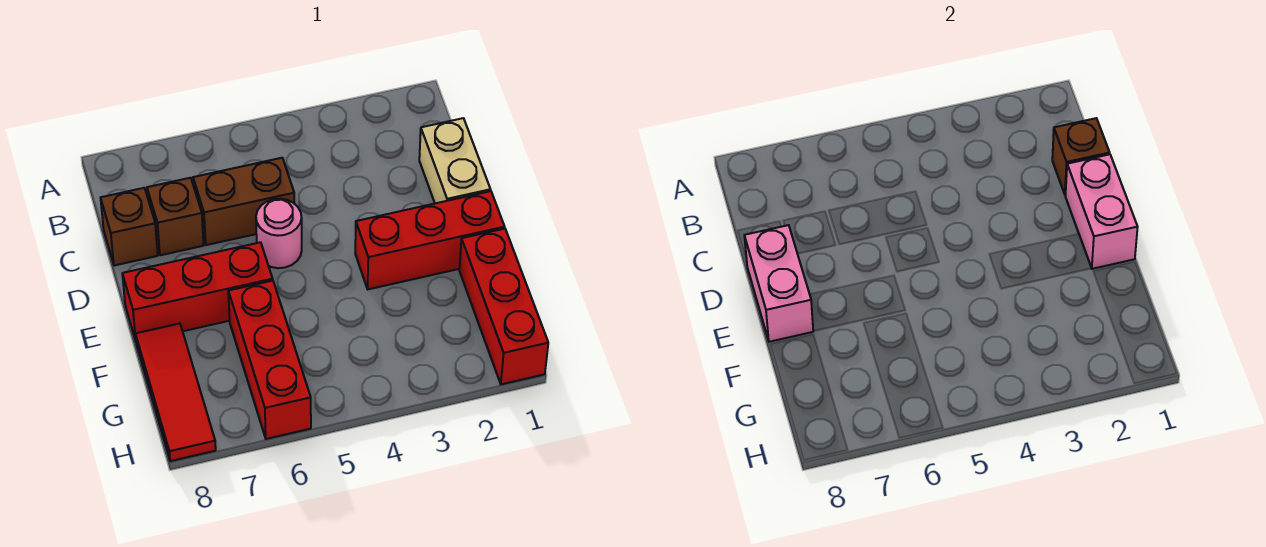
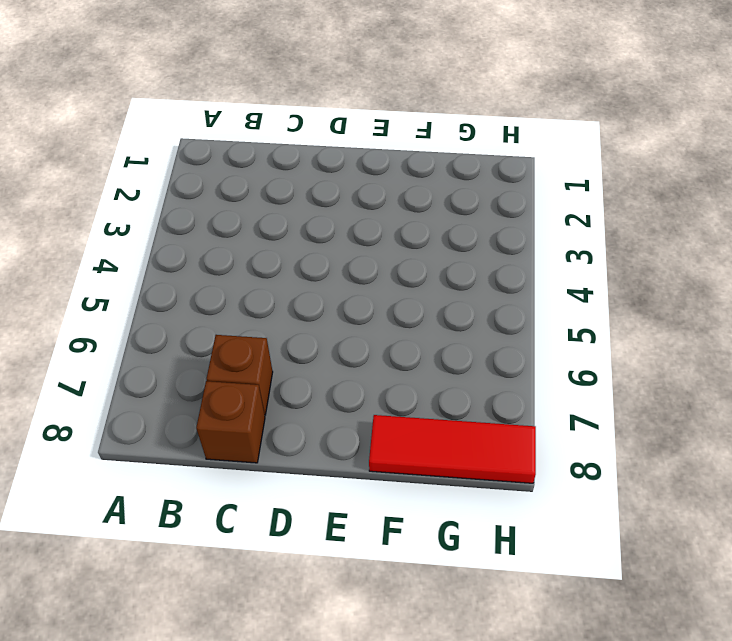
none -> tan 1x2 brick [419,118,490,203]
none -> brown 1x2 brick [193,158,294,245]
none -> pink 1x1 round brick [256,199,302,268]

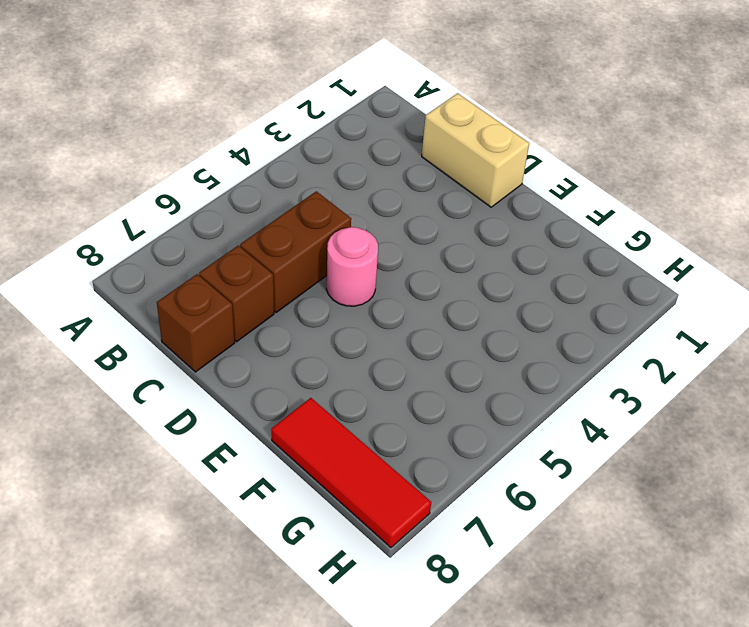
none -> red 1x3 brick [355,191,505,289]
none -> red 1x3 brick [122,242,273,341]
none -> red 1x3 brick [459,229,548,384]

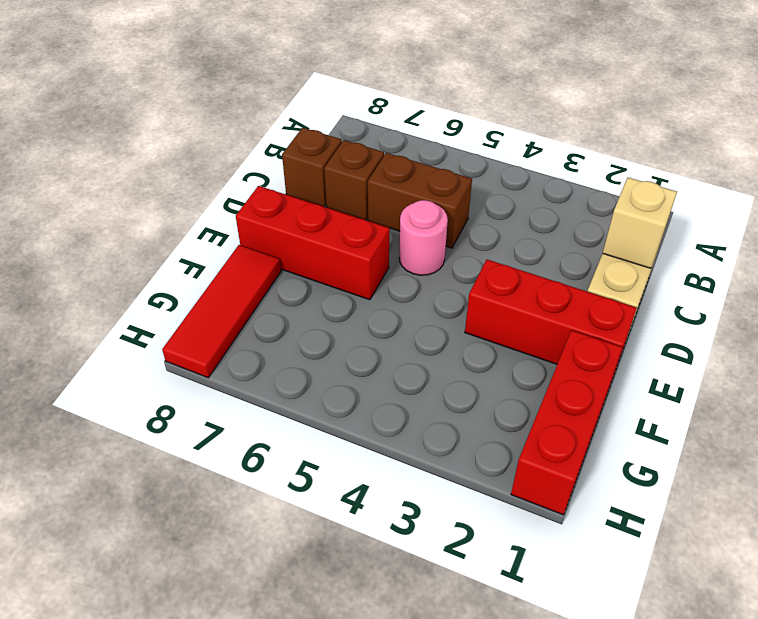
tan 1x1 brick [603,178,677,268] -> brown 1x1 brick [1052,118,1110,195]
none -> red 1x3 brick [228,281,311,439]
none -> pink 1x2 brick [1065,154,1138,269]
none -> pink 1x2 brick [744,225,813,342]

